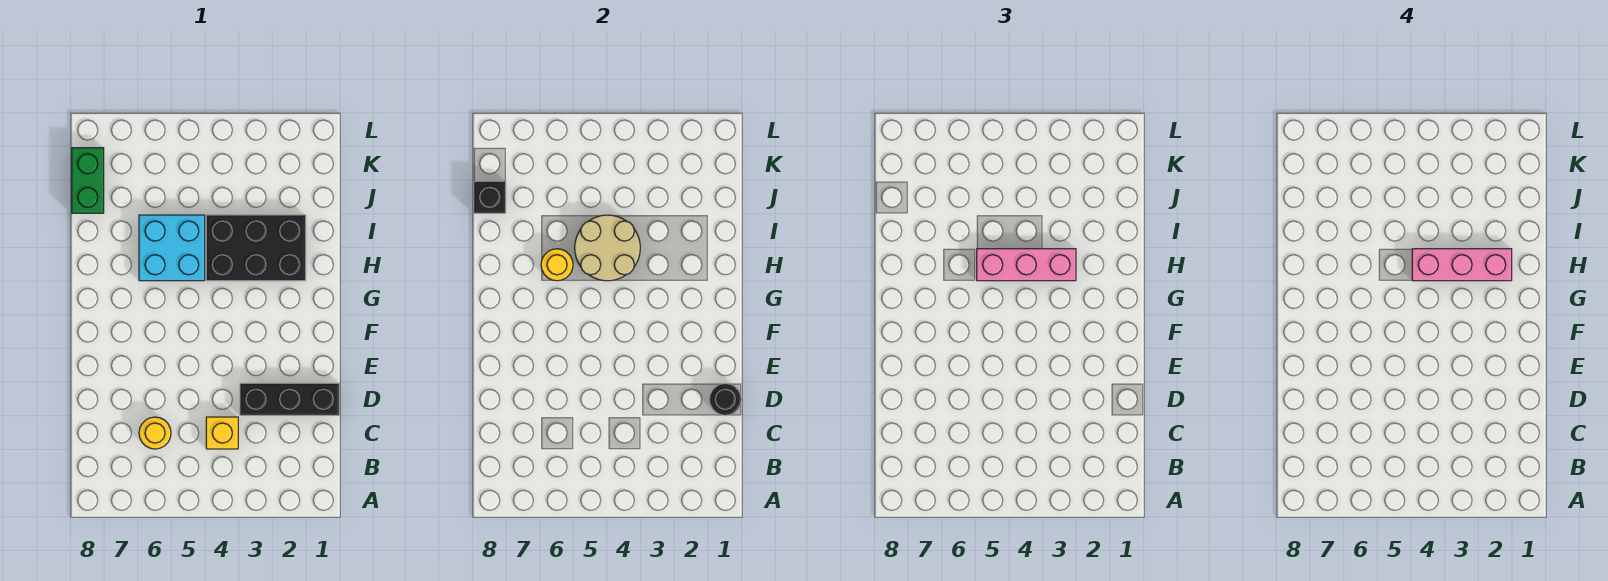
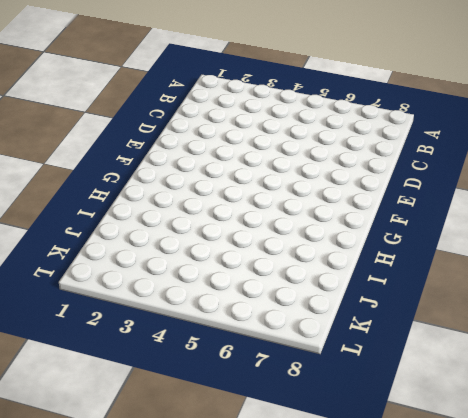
none -> yellow 1x1 brick [206,417,238,449]
none -> yellow 1x1 round brick [139,417,171,449]
none -> black 1x3 brick [240,383,339,415]

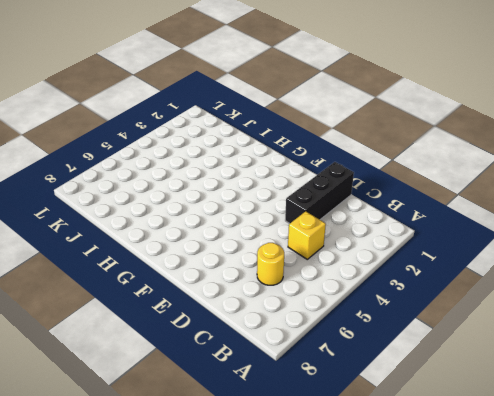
none -> black 2x3 brick [206,215,306,281]
none -> cyan 2x2 brick [139,215,205,281]
none -> green 1x2 brick [72,148,104,213]

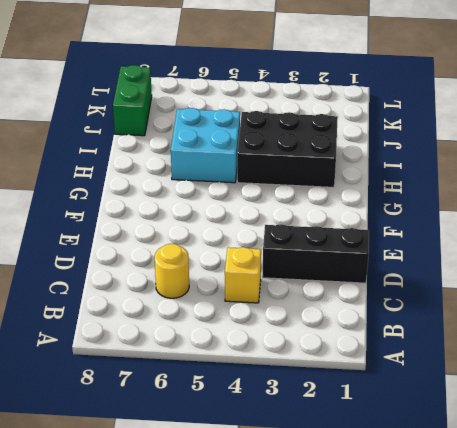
none -> black 1x1 round brick [709,383,741,415]
none -> tan 2x2 round brick [575,215,640,281]
none -> yellow 1x1 round brick [541,249,573,281]

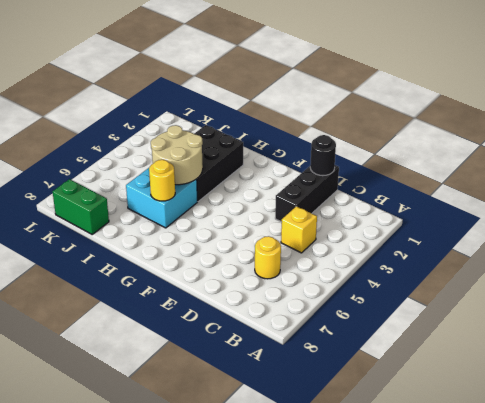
none -> black 1x1 brick [474,181,506,213]
none -> pink 1x3 brick [977,249,1076,281]
none -> pink 1x3 brick [1412,249,1512,281]

